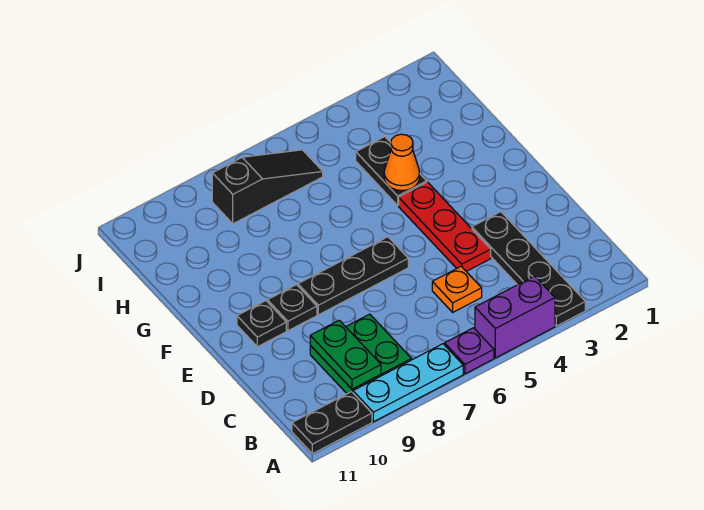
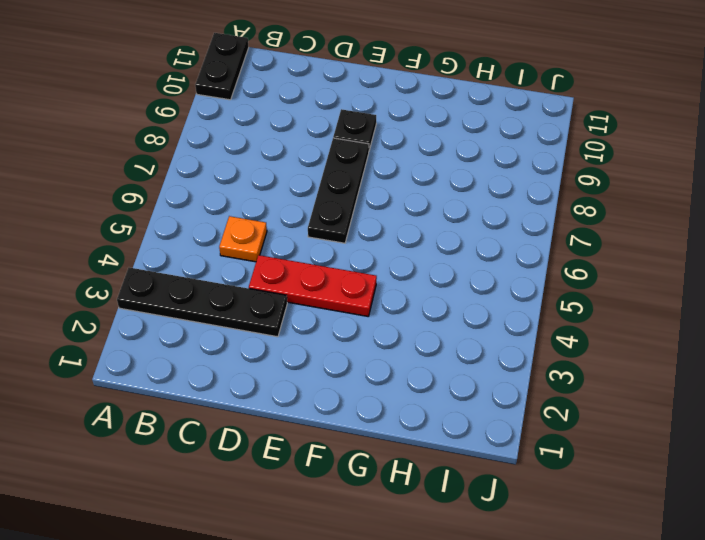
none -> purple 1x2 brick [475,276,555,358]
none -> purple 1x1 plate [445,328,494,374]
none -> cyan 1x3 plate [353,344,463,422]

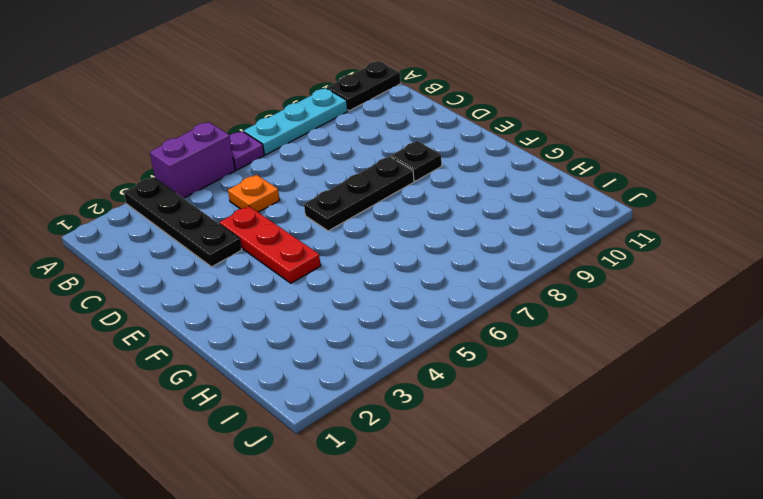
none -> green 2x2 plate [310,314,412,394]
none -> black 1x1 plate [237,301,286,347]
none -> black 1x2 plate [356,137,427,205]

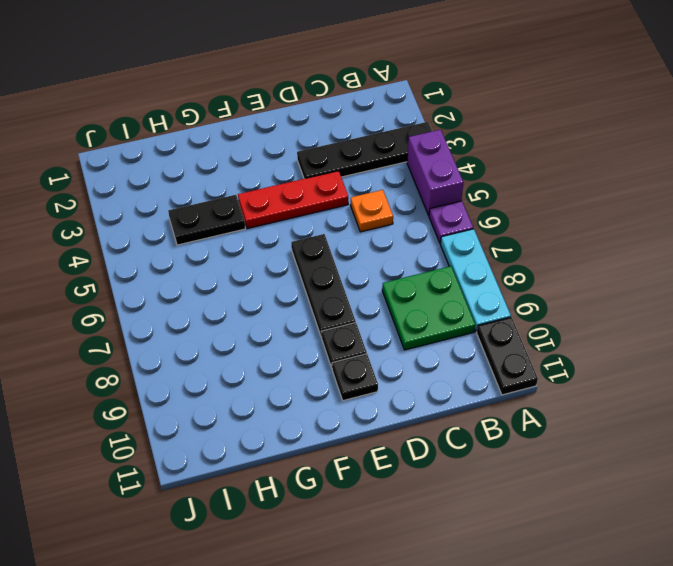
none -> black 1x3 slope [212,150,323,224]
none -> green 1x2 plate [310,320,381,389]
none -> orange 1x1 cone [384,134,420,191]

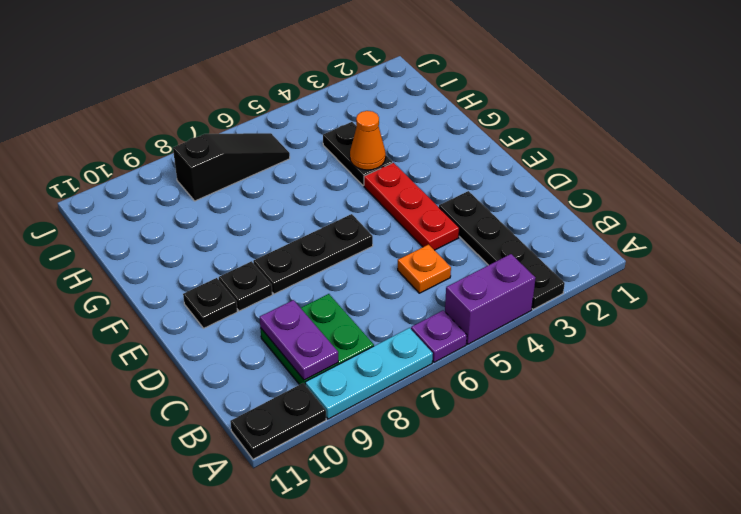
purple 1x2 plate [260,300,338,380] -> green 1x2 plate [310,320,381,389]

